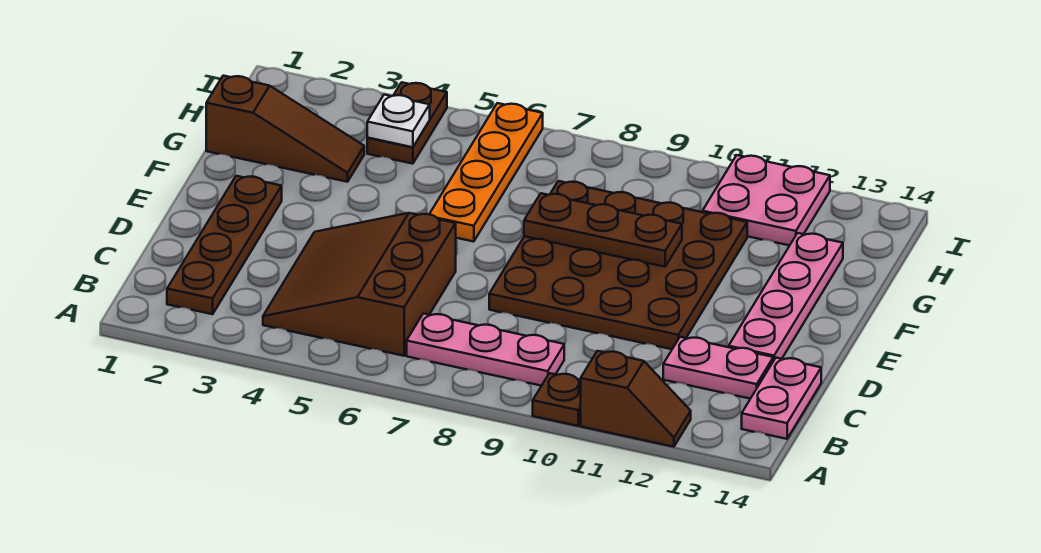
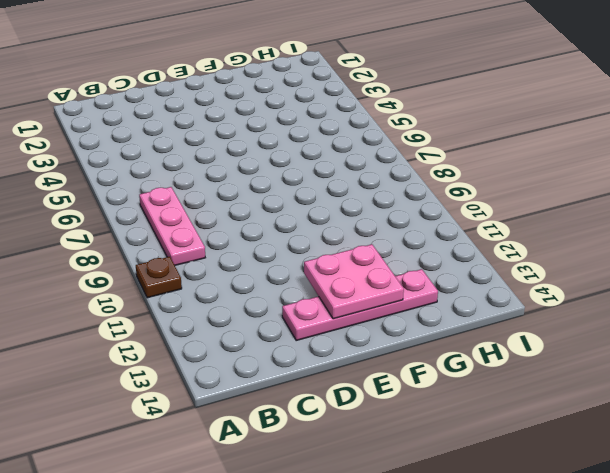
pink 2x2 plate [304,244,404,319] -> pink 2x2 plate moved to [703,155,830,245]
none -> brown 1x2 slope [581,351,691,447]
none -> brown 1x4 plate [167,176,282,314]
none -> brown 3x3 slope [263,213,456,356]

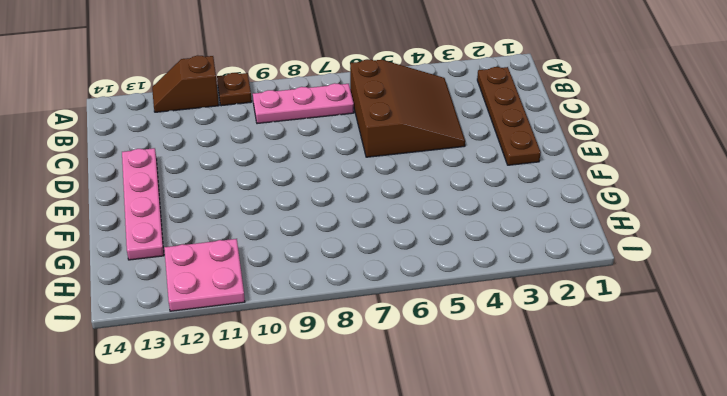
none -> pink 1x2 plate [742,358,821,439]
none -> pink 1x2 plate [663,337,773,399]
none -> brown 4x4 plate [489,181,747,349]

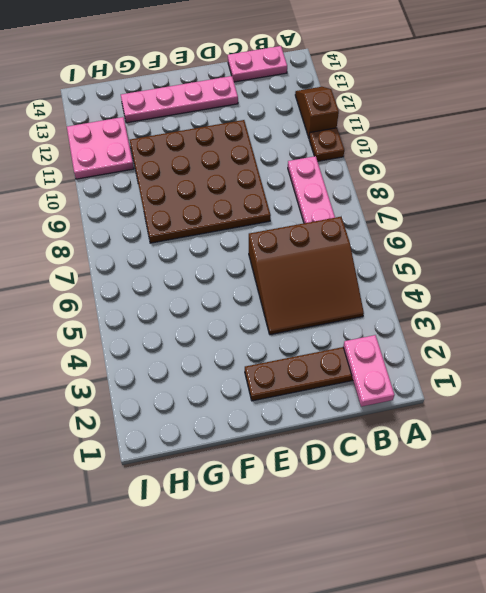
pink 1x2 plate [343,335,395,407] -> pink 1x2 plate moved to [663,337,773,399]
none -> orange 1x4 plate [430,103,543,242]
none -> brown 1x3 slope [206,76,364,182]
none -> brown 1x2 plate [367,82,447,164]

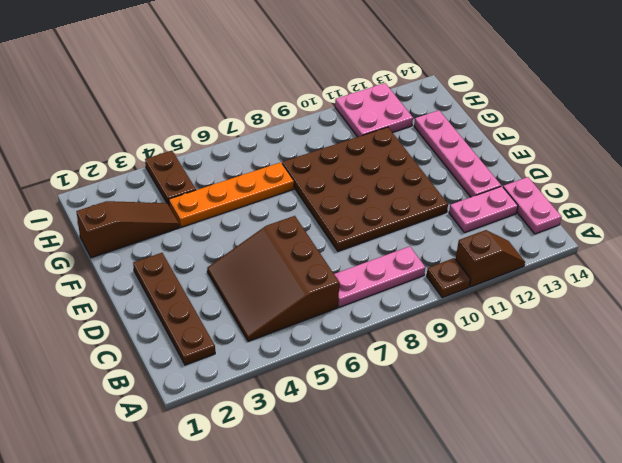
orange 1x4 plate [169,162,294,227] -> orange 1x4 plate turned to [430,103,543,242]
none -> brown 1x3 plate [524,193,682,267]
none -> white 1x1 plate [367,95,430,147]

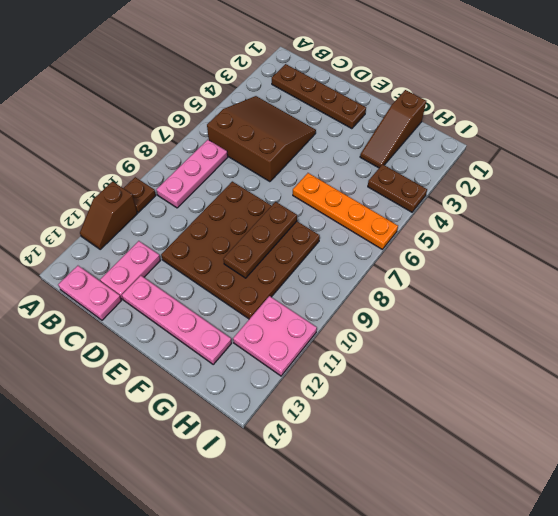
none -> white 1x1 plate [367,95,430,147]

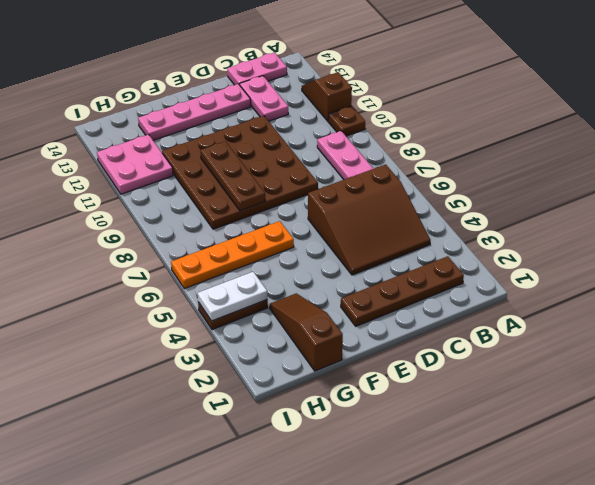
white 1x2 plate [198,272,267,321] -> white 1x1 plate [367,95,430,147]

